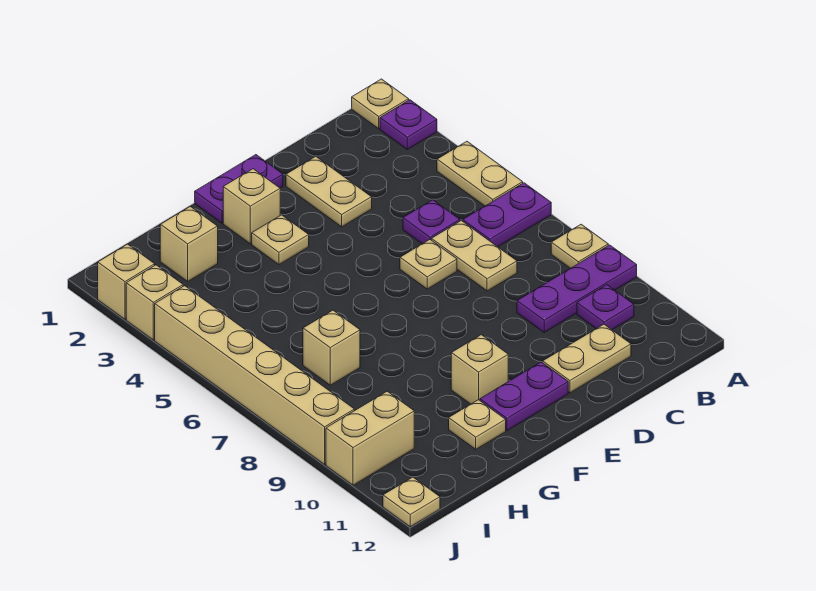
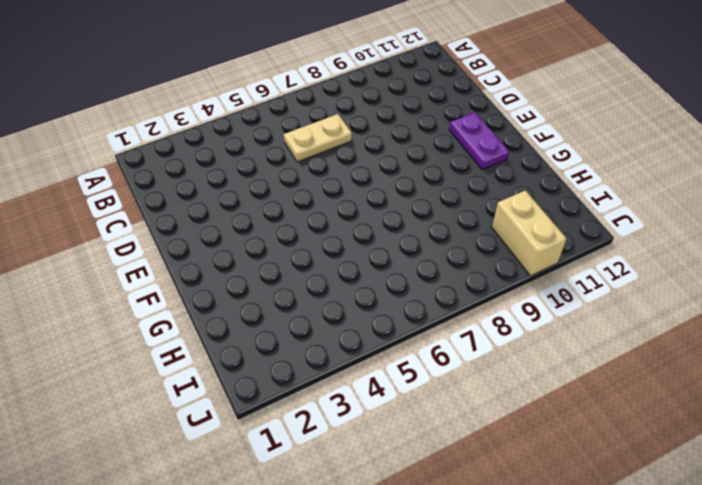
none -> tan 1x1 plate [352,79,409,129]
none -> purple 1x1 plate [380,100,437,149]
none -> tan 1x2 plate [437,141,523,206]

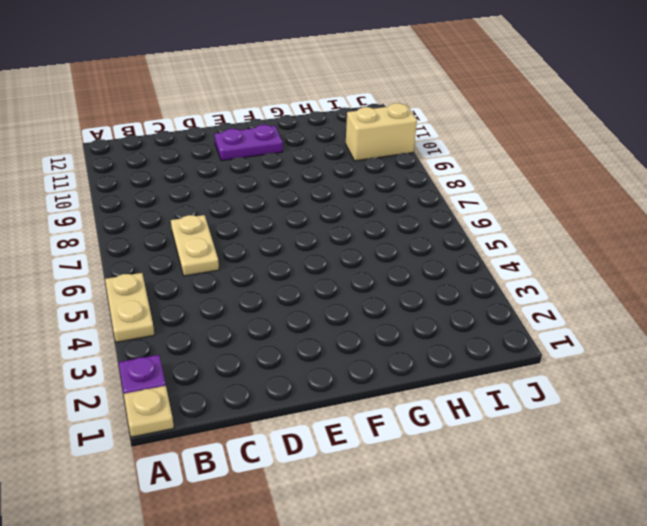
none -> purple 1x2 plate [463,183,551,247]
none -> tan 1x1 plate [551,224,608,268]
none -> purple 1x3 plate [517,245,637,332]

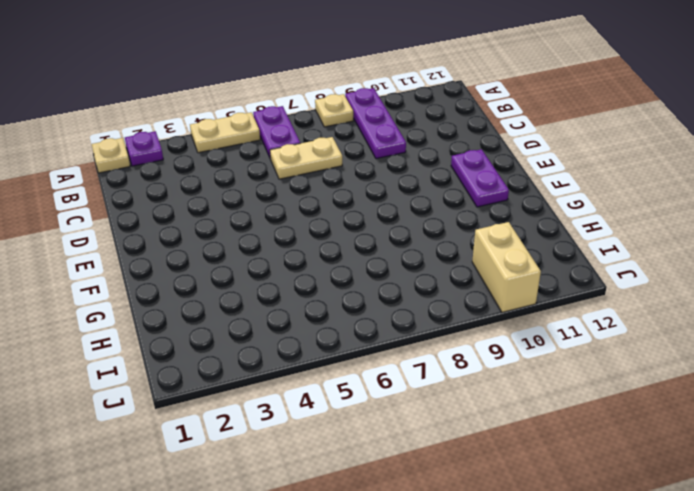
none -> purple 1x1 plate [577,285,634,330]
none -> purple 1x1 plate [403,200,460,244]
none -> tan 1x2 plate [543,324,631,393]

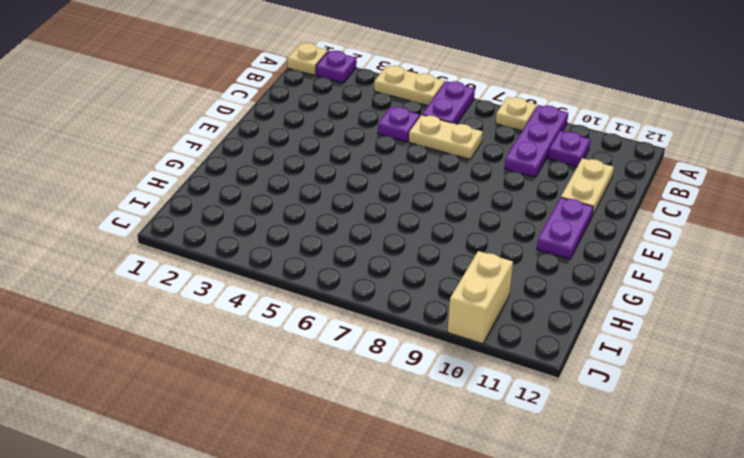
none -> tan 1x2 plate [286,156,372,227]
none -> tan 1x1 plate [400,240,457,289]
none -> purple 1x2 plate [195,155,283,223]

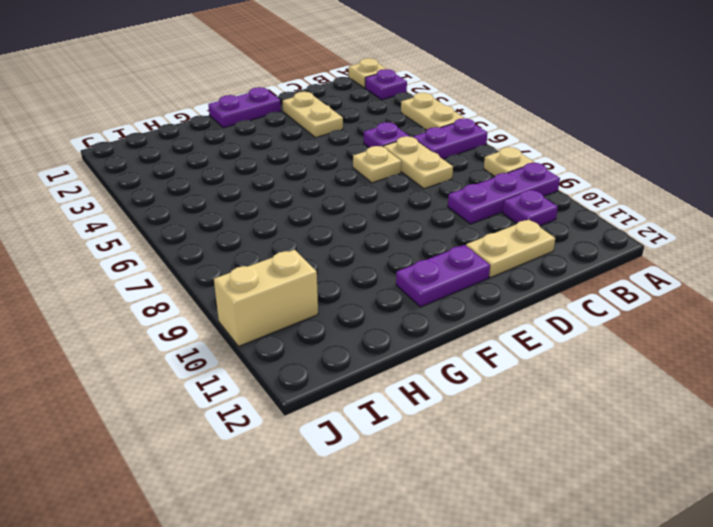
none -> tan 1x1 brick [223,169,280,244]
none -> tan 1x1 plate [252,215,309,265]
none -> tan 1x1 brick [451,335,508,404]

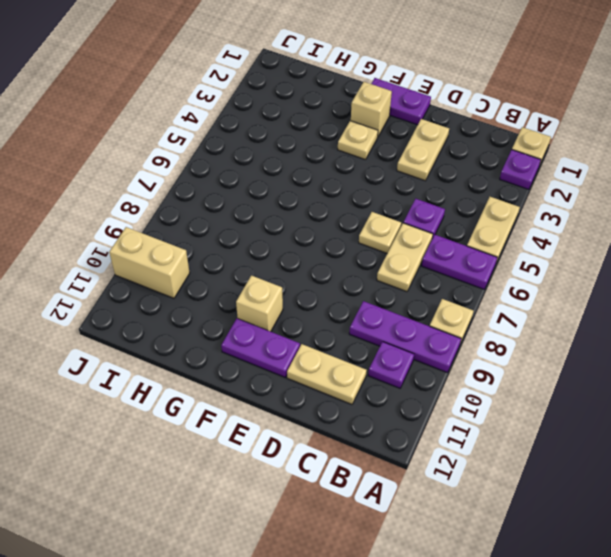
none -> tan 1x1 plate [449,400,506,449]
none -> tan 1x1 brick [160,206,218,281]
none -> tan 1x1 brick [303,310,360,385]

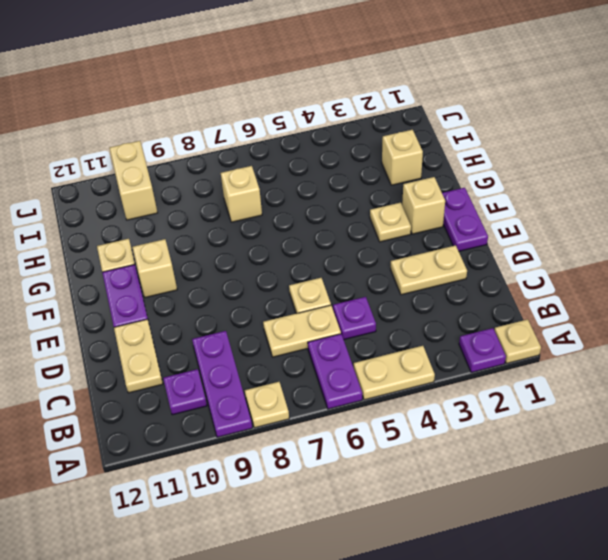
none -> tan 1x1 brick [98,244,155,319]
none -> tan 1x1 brick [126,265,183,340]
none -> tan 1x6 brick [155,286,354,464]

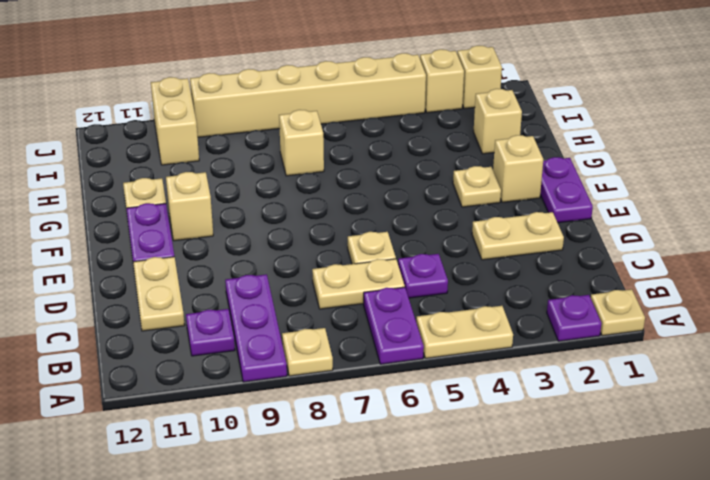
none -> tan 1x1 plate [383,477,440,527]

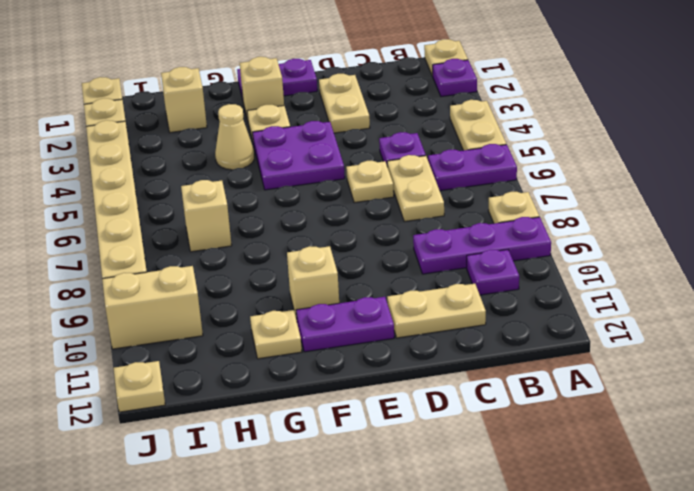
purple 2x2 plate [252,121,345,190] -> none
tan 1x1 cone [215,104,254,170] -> none

